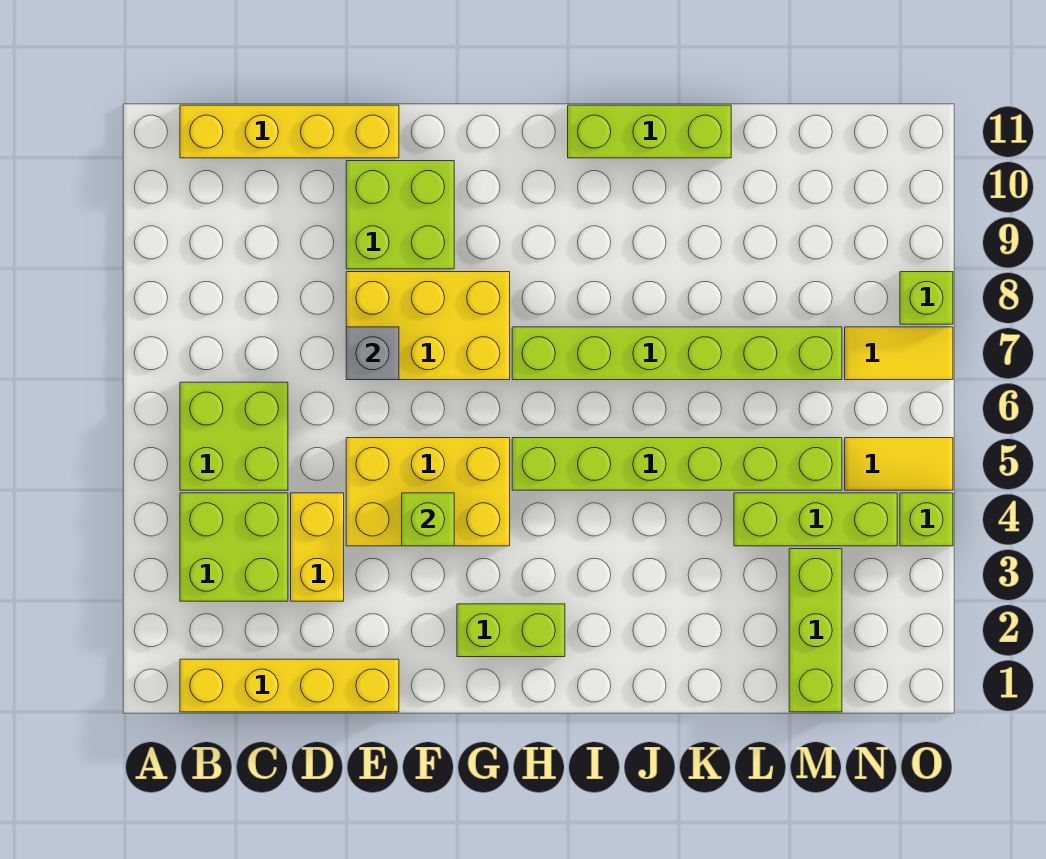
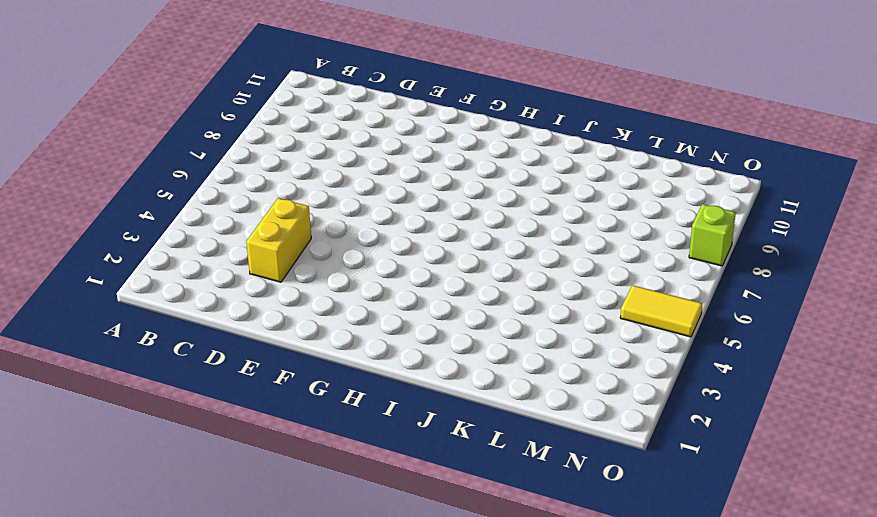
none -> yellow 1x4 brick [180,659,399,712]
none -> lime 2x2 brick [180,493,288,601]
none -> lime 2x2 brick [180,382,288,490]

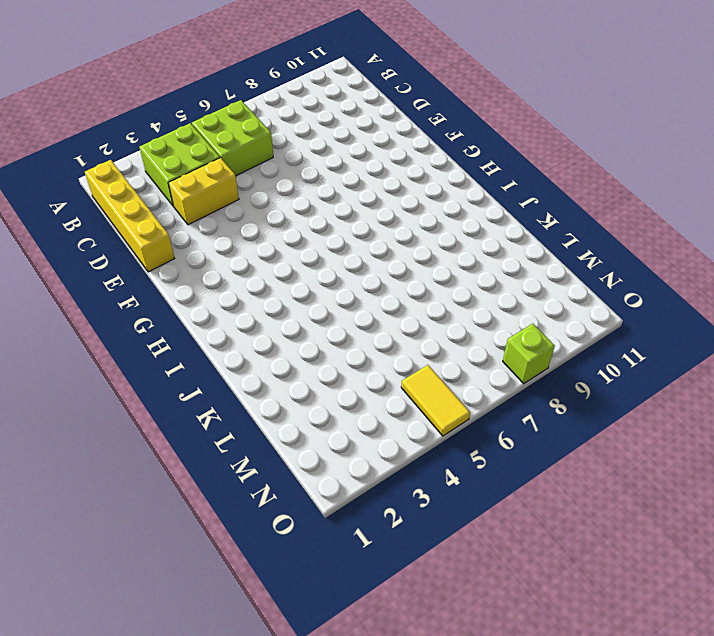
none -> yellow 1x4 brick [180,105,399,158]
none -> yellow 2x3 brick [346,438,510,546]
none -> yellow 2x3 brick [346,272,510,380]

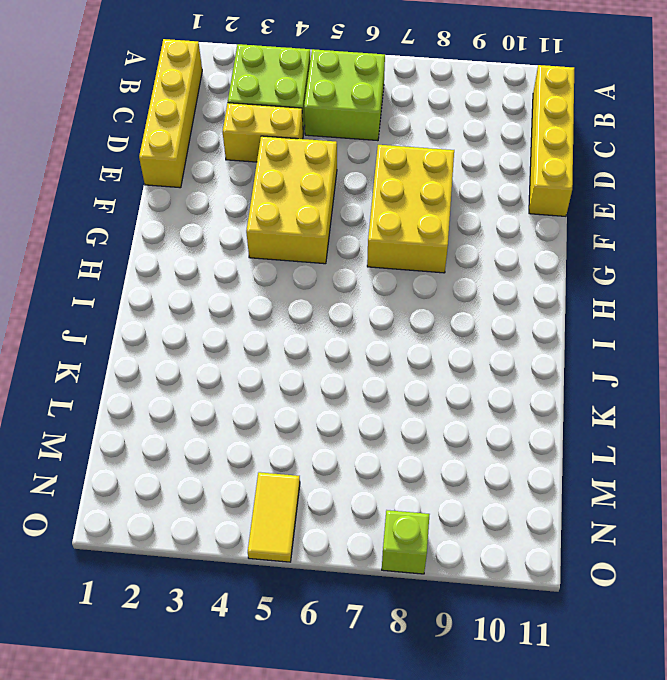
none -> lime 2x2 brick [346,161,454,269]
none -> lime 1x2 brick [457,604,565,657]
none -> lime 1x6 brick [512,438,842,490]

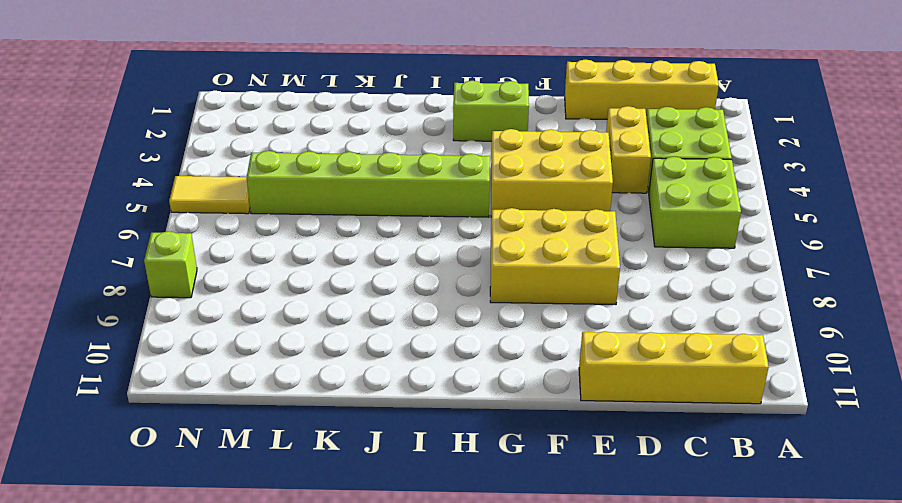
none -> lime 2x2 brick [346,161,454,269]
none -> lime 1x6 brick [512,327,842,380]
none -> lime 1x3 brick [568,105,731,158]

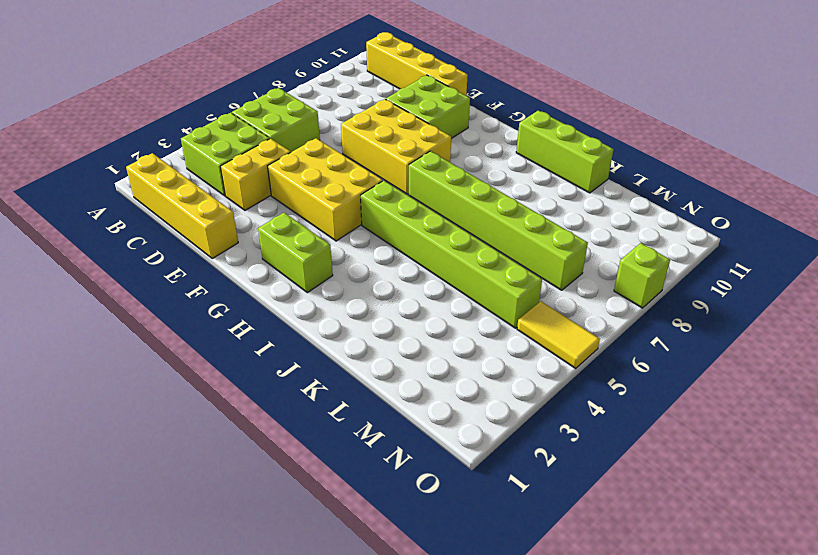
none -> lime 1x3 brick [734,493,897,546]
none -> lime 1x3 brick [789,549,842,712]
none -> yellow 1x2 tile [845,327,953,380]

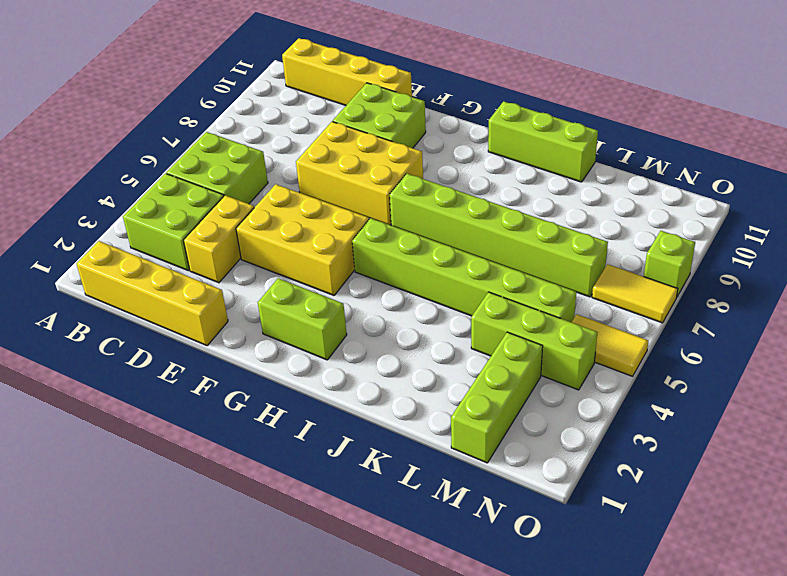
none -> lime 1x1 brick [900,493,953,546]
none -> grey 1x1 brick [346,327,399,380]
none -> lime 1x1 brick [402,493,454,546]

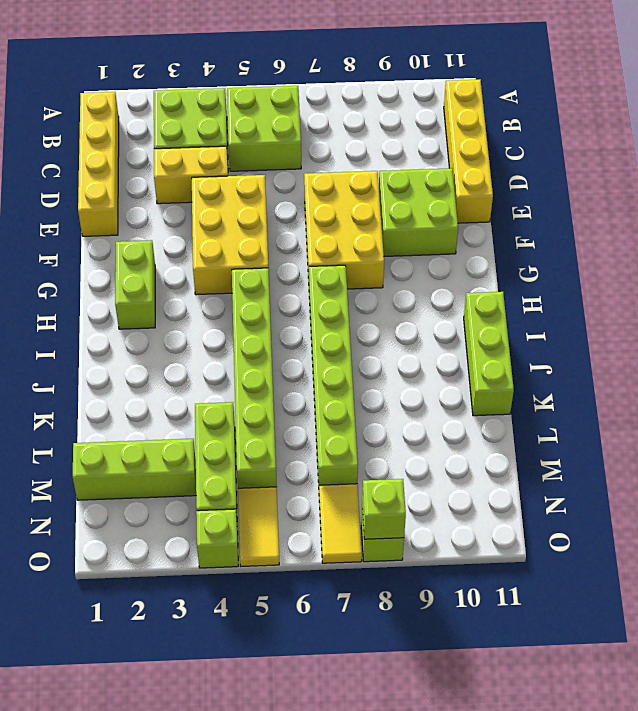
lime 1x1 brick [362,479,406,539] -> lime 1x1 brick moved to [402,493,454,546]
none -> grey 1x1 brick [346,327,399,380]

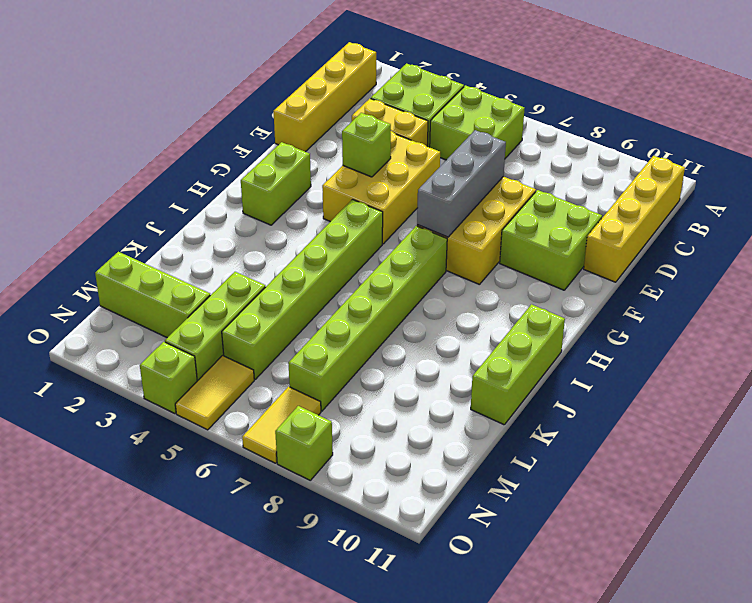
grey 1x3 brick [417,130,506,237] -> grey 1x1 brick [346,327,399,380]

